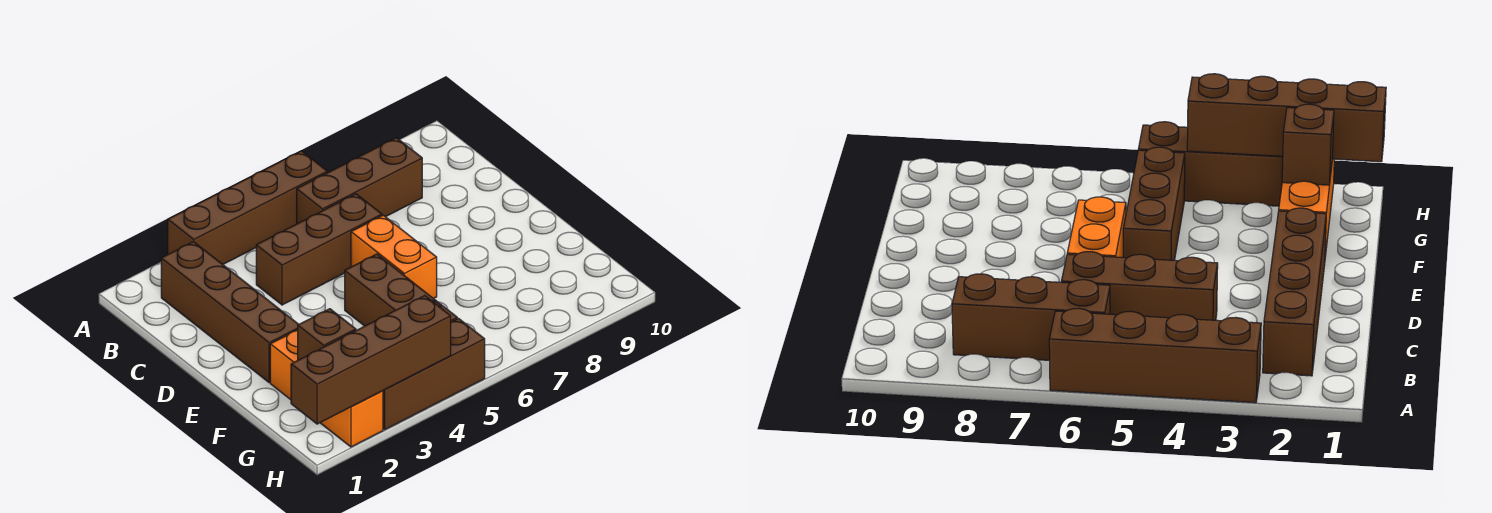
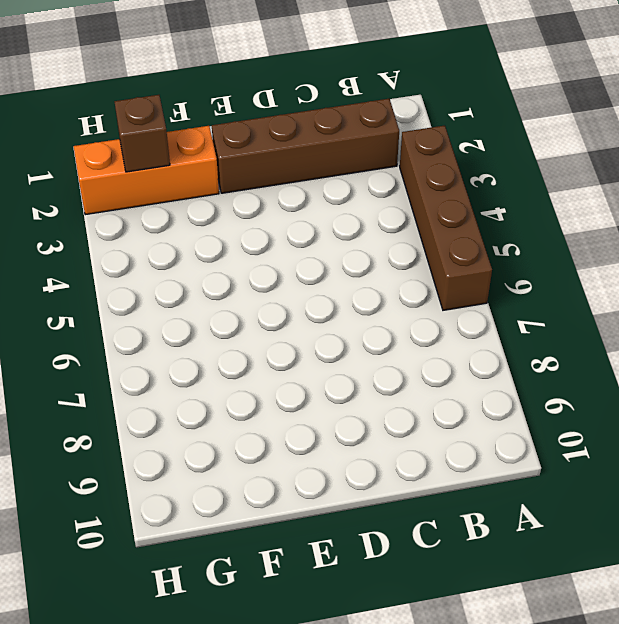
none -> brown 1x3 brick [297,138,422,224]
none -> brown 1x3 brick [256,194,382,305]

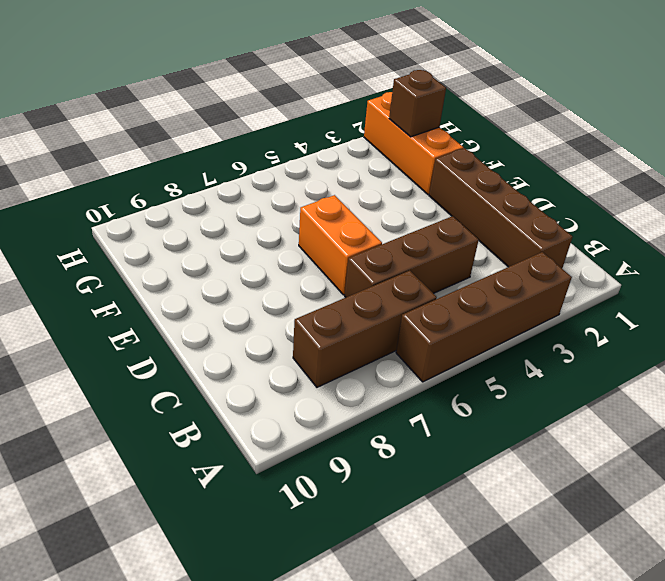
none -> brown 1x3 brick [345,254,457,326]
none -> brown 1x3 brick [383,319,485,429]

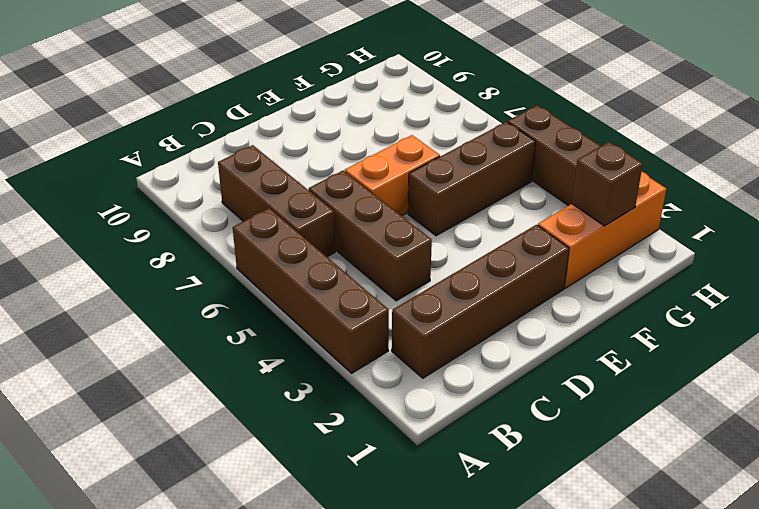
none -> brown 1x4 brick [291,296,451,424]

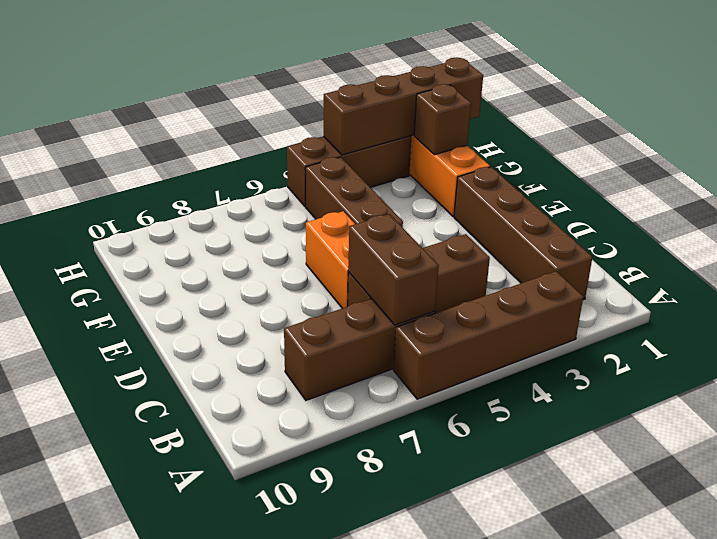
brown 1x2 brick [348,214,439,325] -> none

